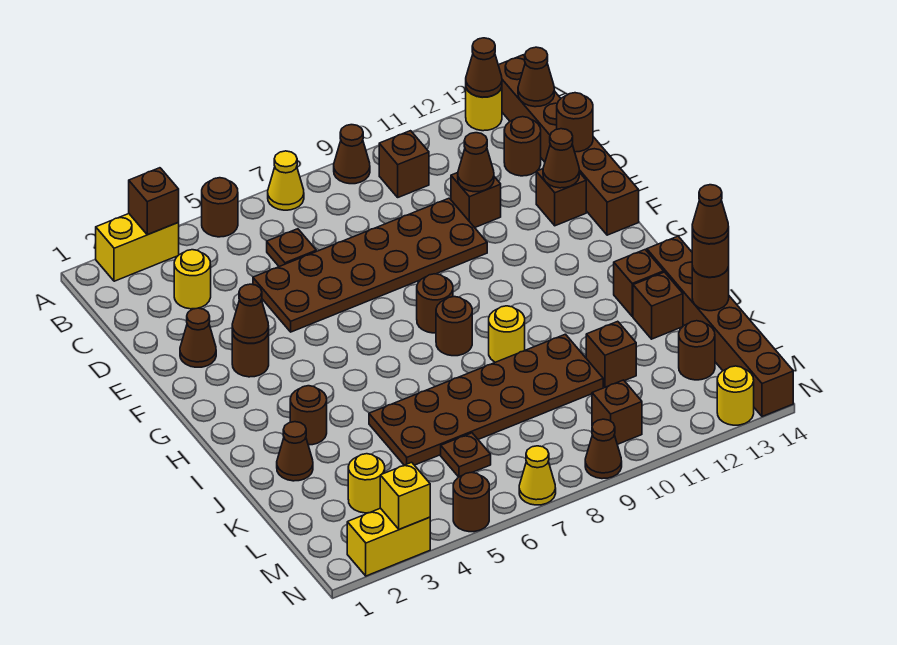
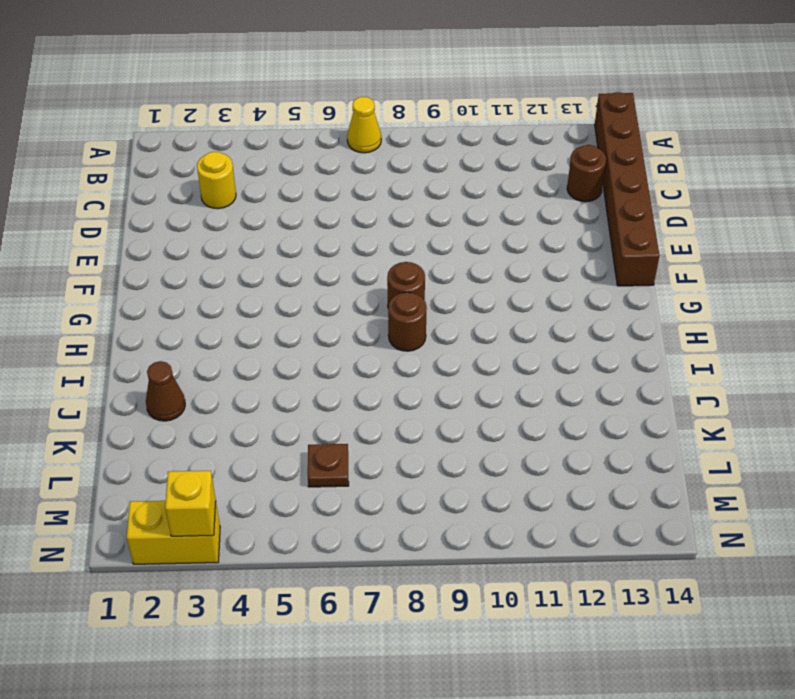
none -> yellow 1x2 brick [96,214,179,281]
none -> brown 1x1 round brick [202,178,238,237]
none -> brown 1x1 cone [334,125,370,184]
none -> yellow 1x1 round brick [466,87,502,131]

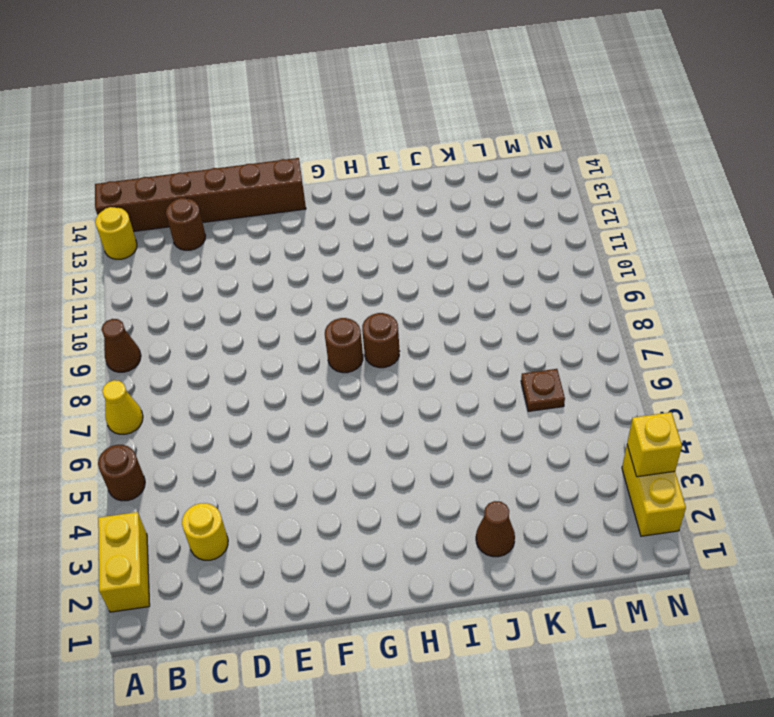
none -> brown 1x1 brick [379,131,429,197]
none -> brown 1x1 plate [267,229,316,267]
none -> brown 2x6 plate [253,198,487,332]
none -> brown 1x1 brick [451,173,501,228]

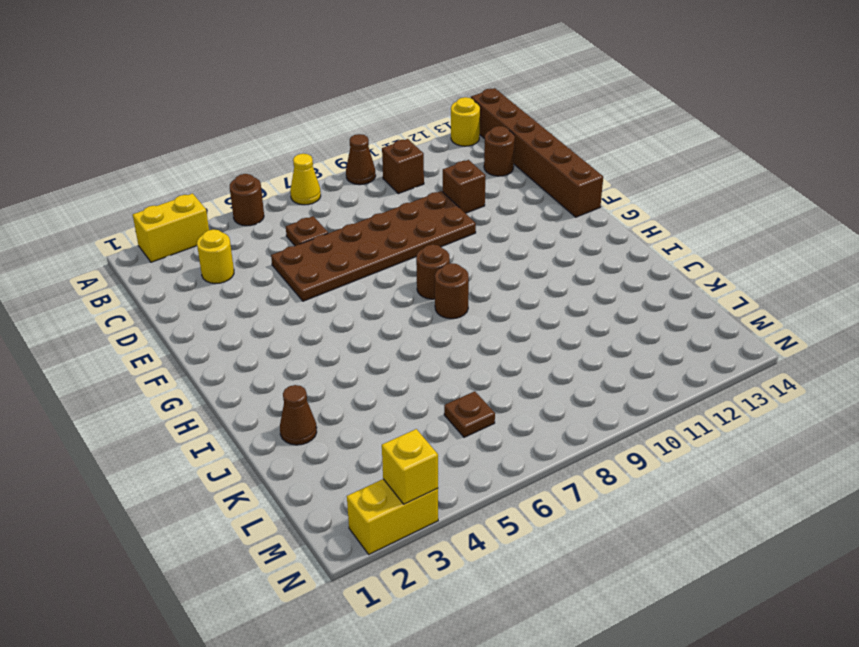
none -> brown 1x1 cone [180,308,216,367]
none -> brown 1x1 brick [536,169,586,226]
none -> brown 1x1 round brick [232,332,269,377]
none -> brown 1x1 round brick [290,386,327,445]

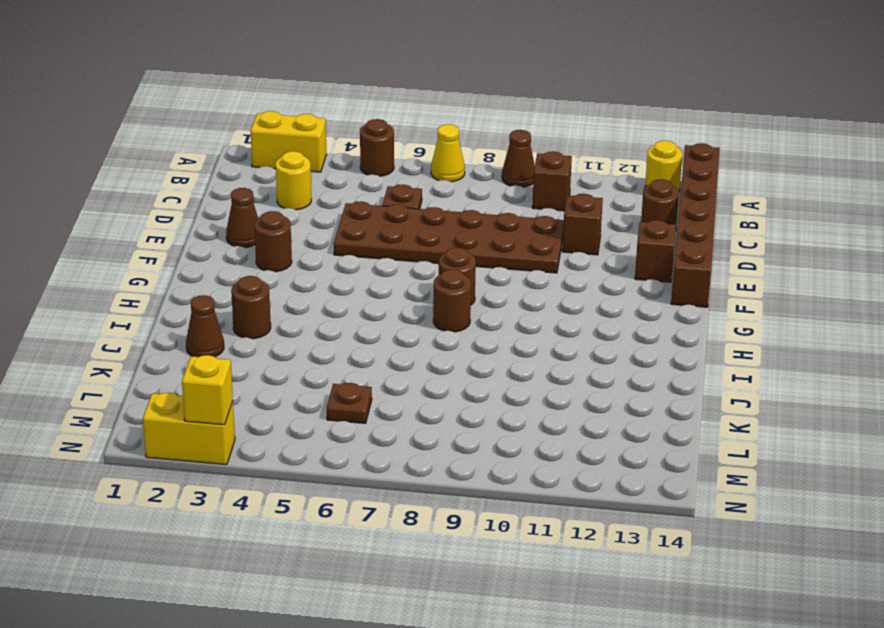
none -> yellow 1x1 round brick [489,306,525,362]
none -> brown 1x1 brick [614,250,664,316]
none -> brown 1x6 brick [647,236,793,417]
none -> brown 2x6 plate [369,334,603,465]

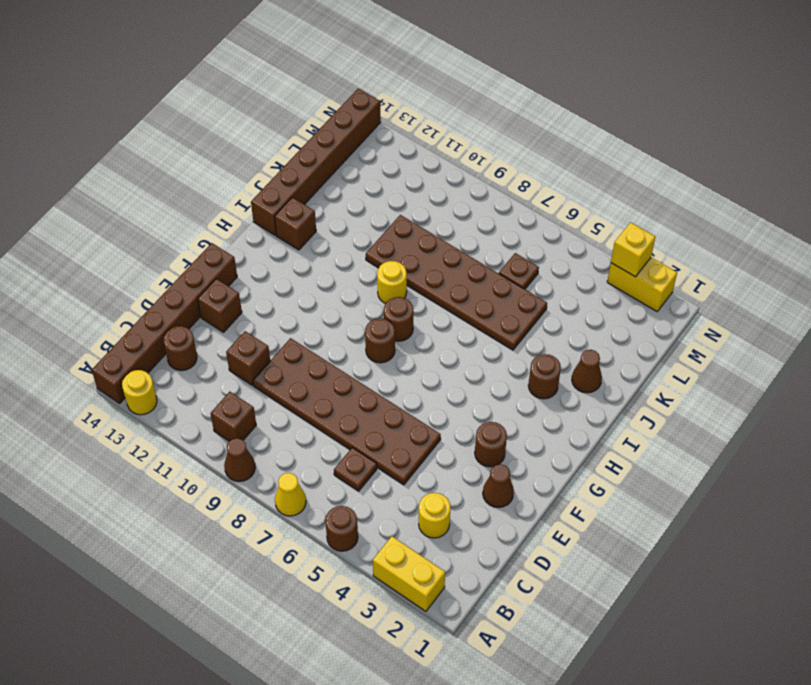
none -> brown 1x1 brick [633,272,683,339]
none -> brown 1x1 brick [586,321,636,388]
none -> yellow 1x1 round brick [348,454,385,513]
none -> brown 1x1 round brick [679,321,715,380]

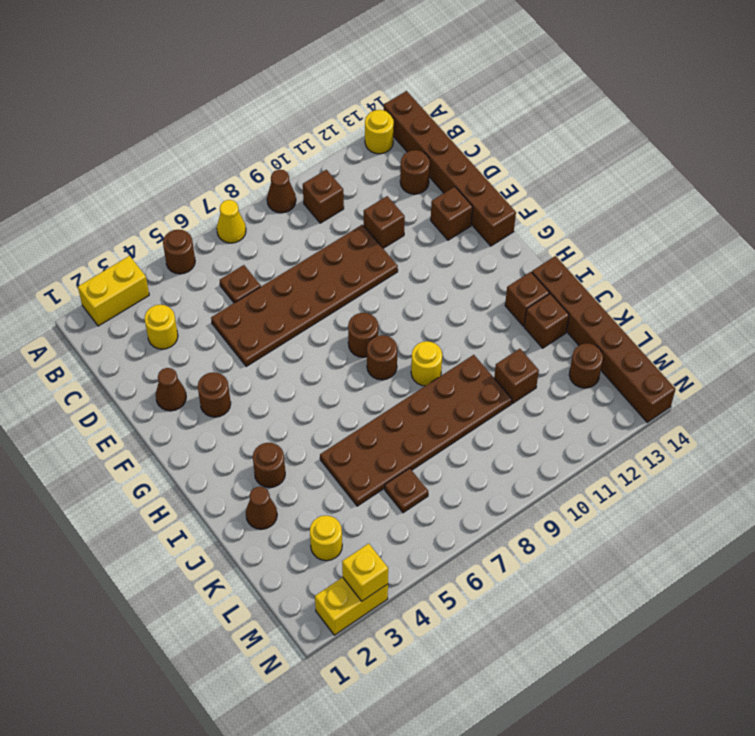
none -> brown 1x1 brick [592,380,642,444]
none -> brown 1x1 round brick [453,472,489,532]
none -> yellow 1x1 cone [519,446,556,505]
none -> brown 1x1 cone [585,419,622,479]

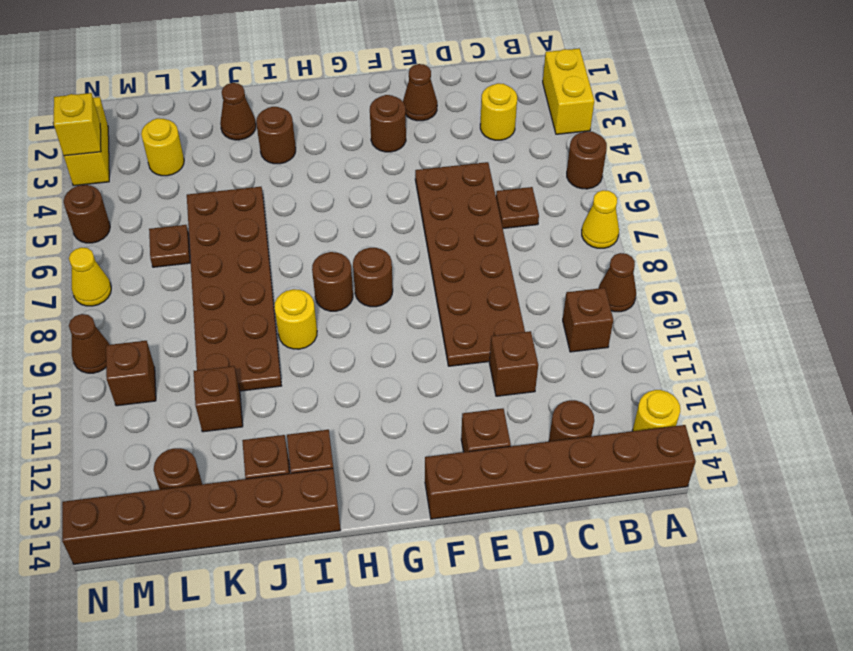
none -> yellow 1x1 round brick [717,366,754,425]
none -> brown 1x1 brick [129,168,179,235]
none -> brown 1x1 cone [466,38,502,97]
none -> brown 1x1 cone [518,47,554,107]

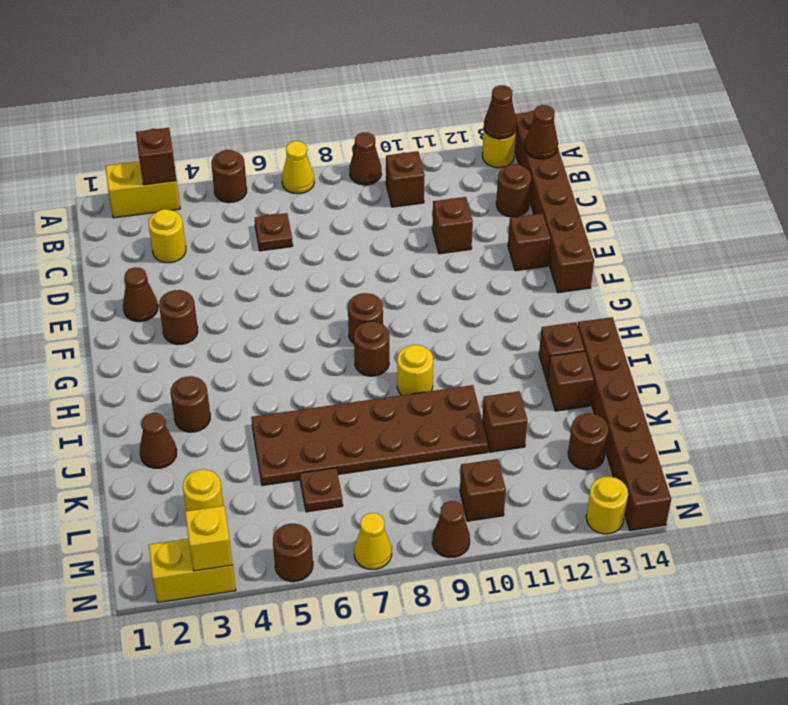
none -> brown 2x6 plate [253,198,487,332]
none -> brown 1x1 cone [458,133,494,192]
none -> brown 1x1 round brick [557,93,593,152]
none -> brown 1x1 cone [543,129,579,188]

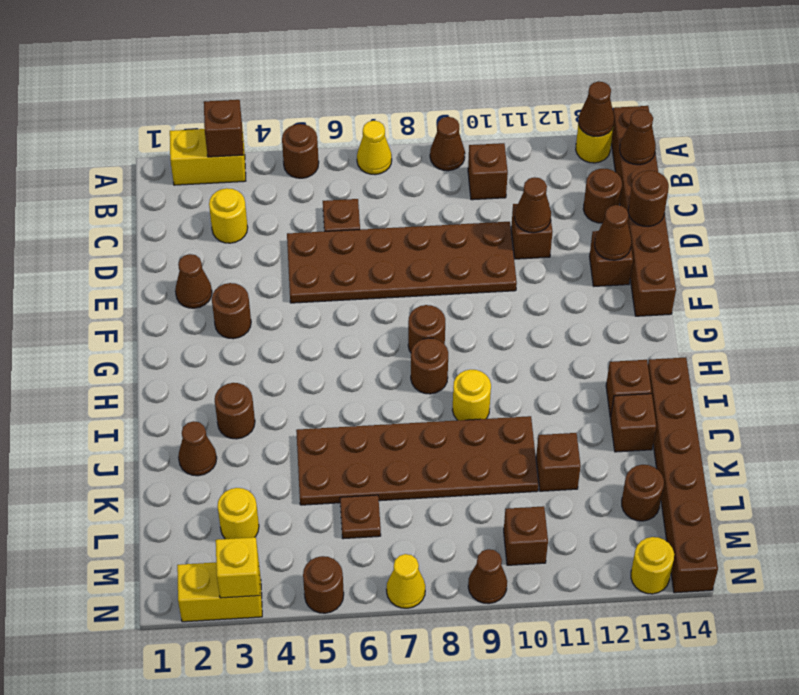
none -> brown 1x1 cone [232,284,269,343]
none -> brown 1x1 round brick [692,266,729,311]
none -> brown 1x1 round brick [692,233,729,277]
none -> brown 1x1 cone [692,185,729,244]

